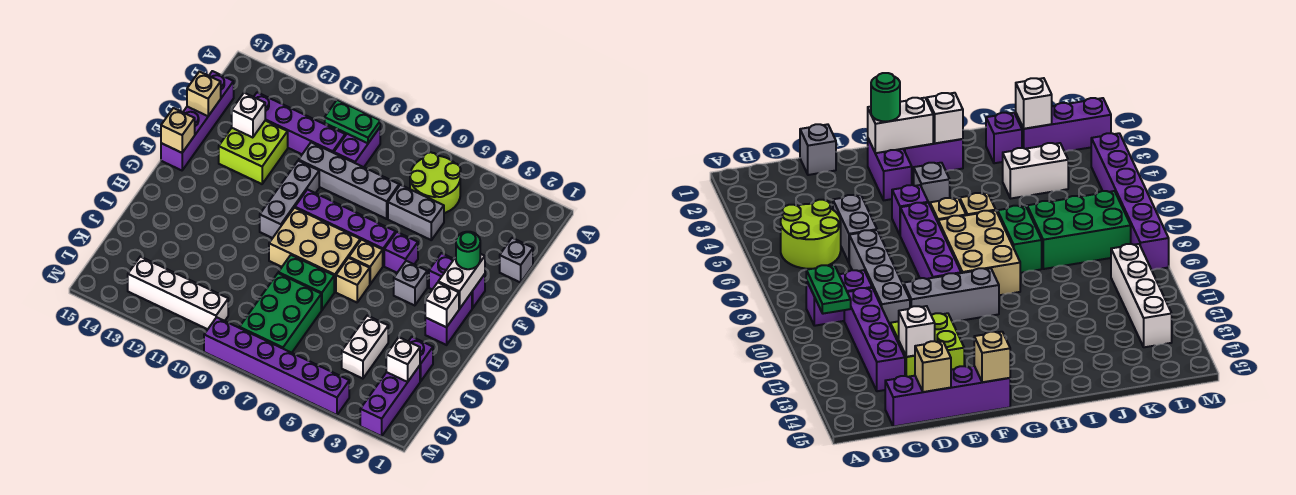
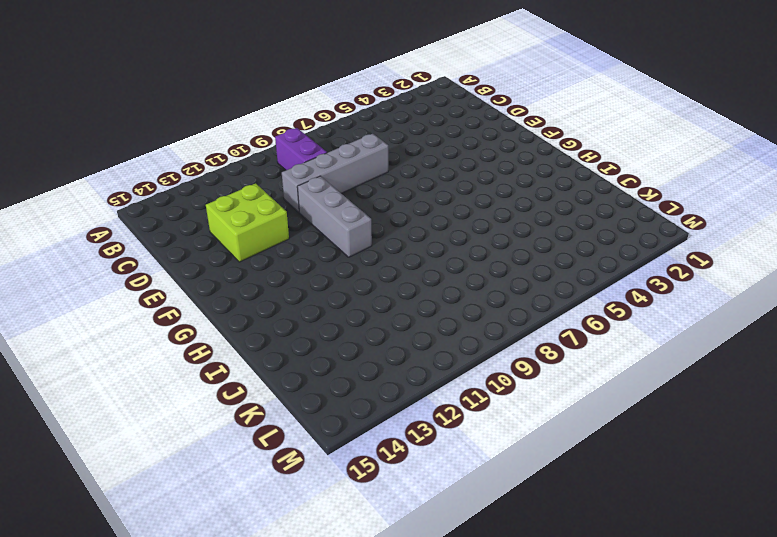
none -> lime 2x2 round brick [410,152,461,213]
none -> purple 1x4 brick [254,92,345,154]
none -> purple 1x4 brick [161,71,234,170]
none -> grey 1x1 brick [500,238,533,283]

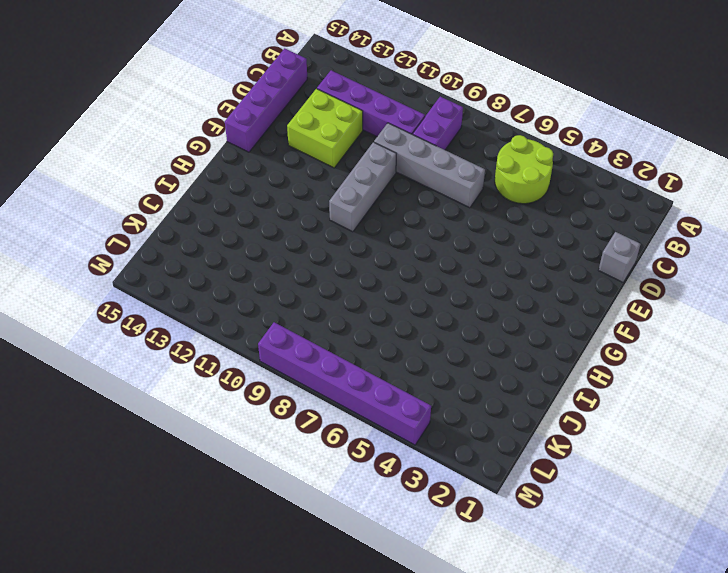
none -> grey 1x2 brick [388,185,444,240]
none -> purple 1x2 brick [429,253,485,309]
none -> purple 1x1 brick [384,232,418,273]
none -> purple 1x4 brick [295,190,396,266]

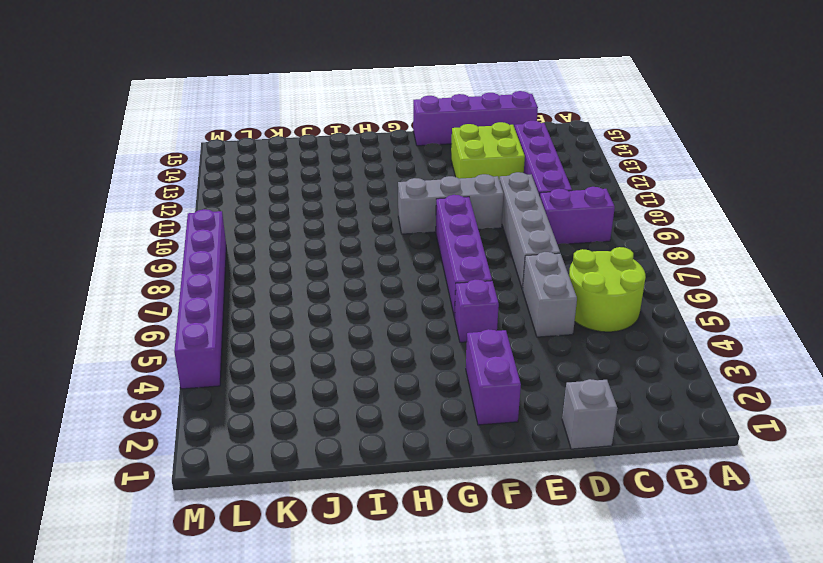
none -> purple 1x2 brick [425,292,472,345]
none -> grey 1x1 brick [394,261,427,306]
none -> tan 1x1 brick [349,240,383,284]
none -> tan 2x3 brick [269,208,360,292]

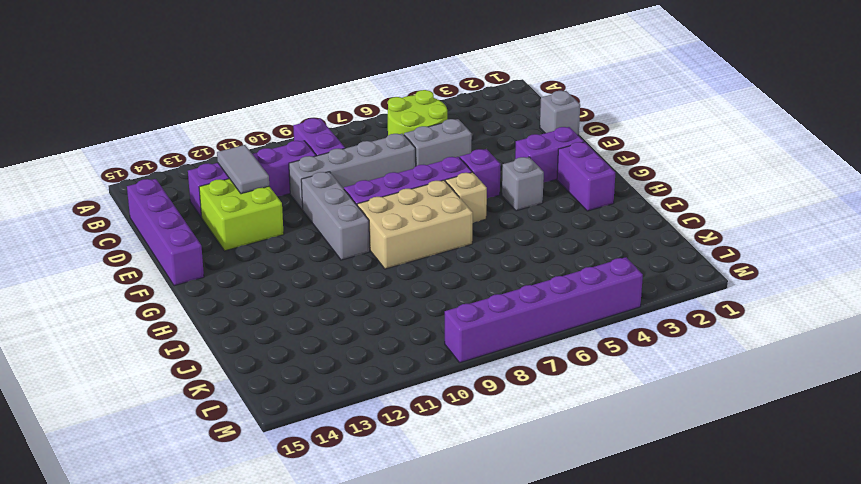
grey 1x2 tile [217,145,269,194] -> none
none -> tan 1x1 brick [336,258,370,302]
none -> green 1x2 brick [278,255,334,310]
none -> purple 1x1 brick [408,337,433,382]
none -> white 1x2 brick [342,316,388,379]

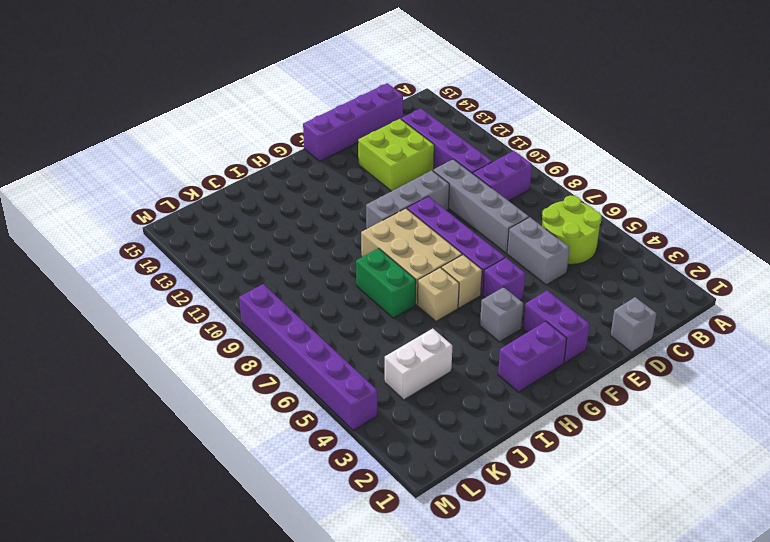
none -> purple 1x1 brick [408,337,433,382]
none -> green 2x3 brick [239,273,321,353]
none -> purple 1x3 brick [360,366,420,436]
none -> white 1x4 brick [128,257,228,329]

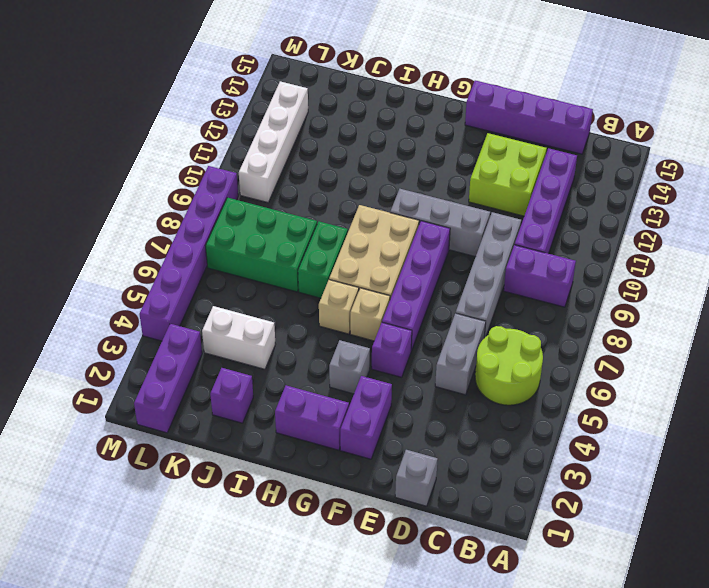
purple 1x3 brick [134,324,202,433] -> purple 1x3 brick turned to [360,366,420,436]
none -> green 1x2 plate [325,100,380,143]
none -> white 1x1 brick [231,93,265,138]
none -> tan 1x1 brick [187,71,221,116]
none -> white 1x2 brick [438,254,485,309]

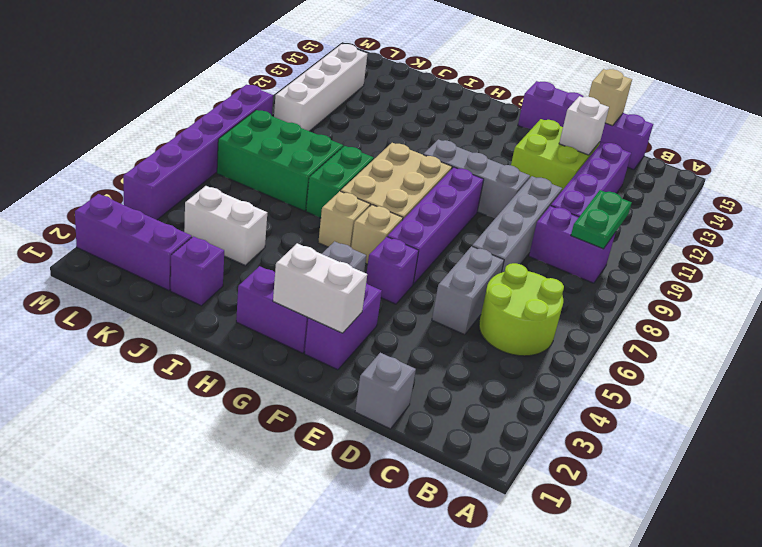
none -> tan 1x1 brick [161,108,195,153]
none -> white 1x1 brick [425,283,459,327]
none -> white 1x1 brick [386,337,420,382]
none -> green 1x1 round brick [456,232,480,269]

